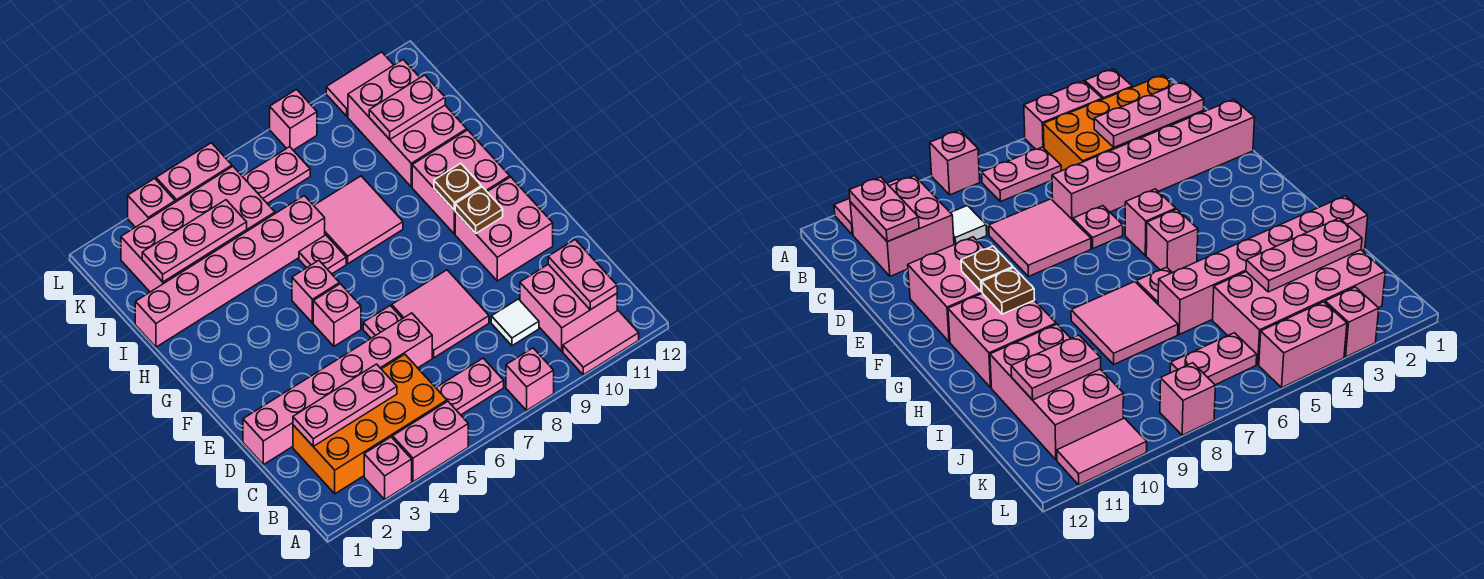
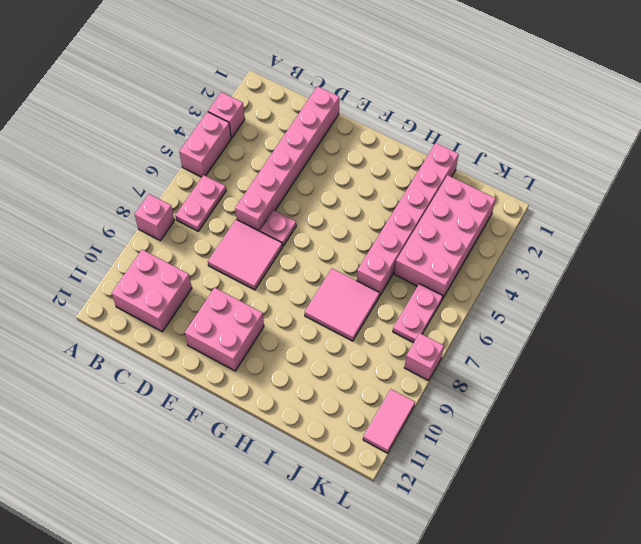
none -> pink 1x2 tile [563,311,639,375]
none -> orange 2x4 brick [293,354,447,494]
none -> white 1x1 tile [491,299,539,346]
none -> pink 1x1 brick [313,284,361,346]

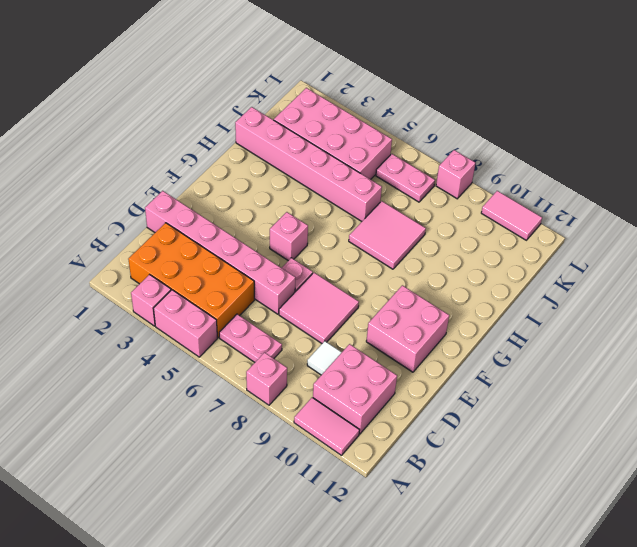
none -> pink 1x1 brick [292,260,339,323]
none -> pink 2x2 brick [412,130,510,234]
none -> pink 1x1 plate [299,235,346,274]
none -> pink 2x3 brick [348,60,467,187]

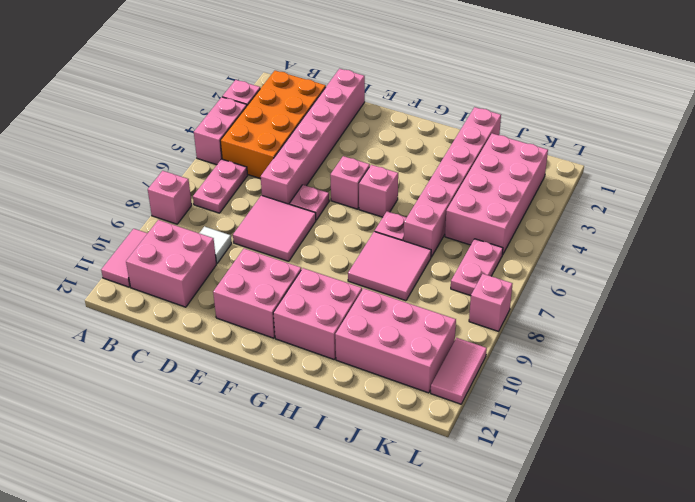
none -> pink 1x1 brick [128,178,175,227]
none -> pink 1x2 brick [156,143,232,202]
none -> pink 1x2 plate [548,240,617,310]
none -> pink 1x3 plate [293,364,397,446]

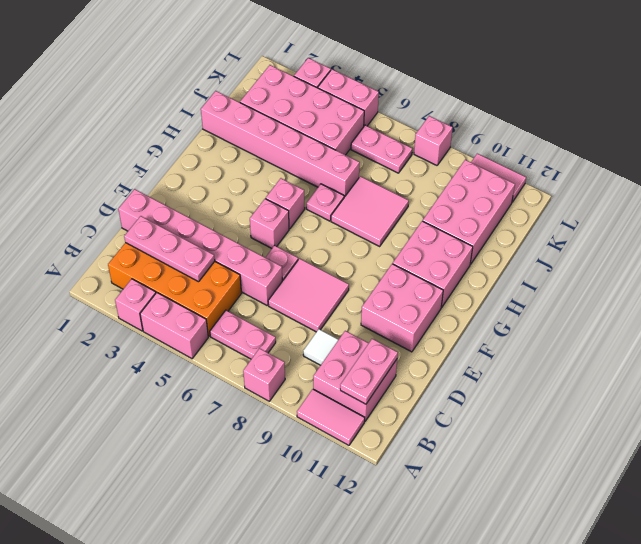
none -> brown 1x1 plate [455,187,503,233]
none -> brown 1x1 plate [434,163,481,210]
none -> pink 1x3 plate [142,200,247,282]
none -> pink 1x2 plate [369,75,445,139]

